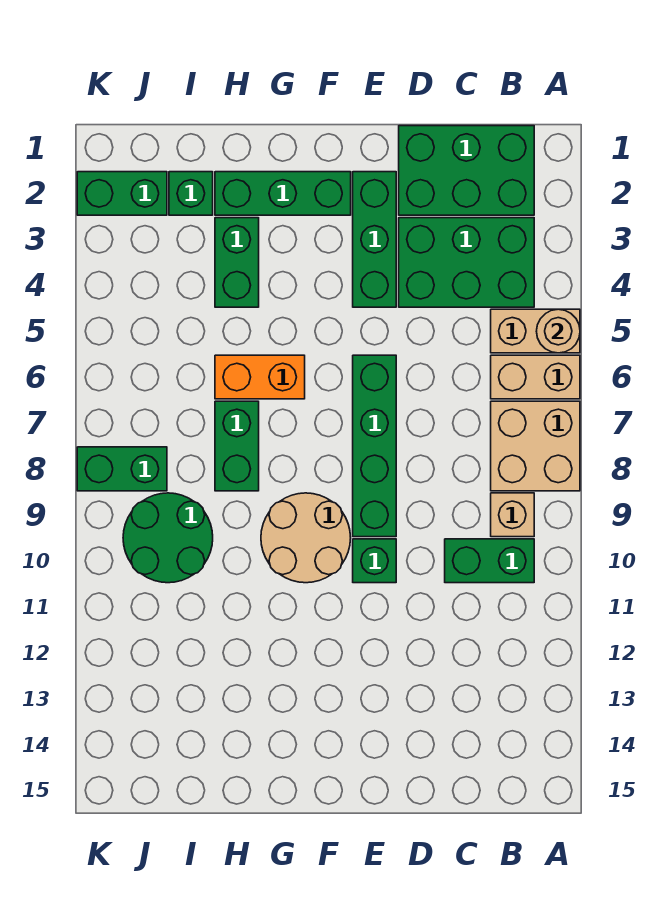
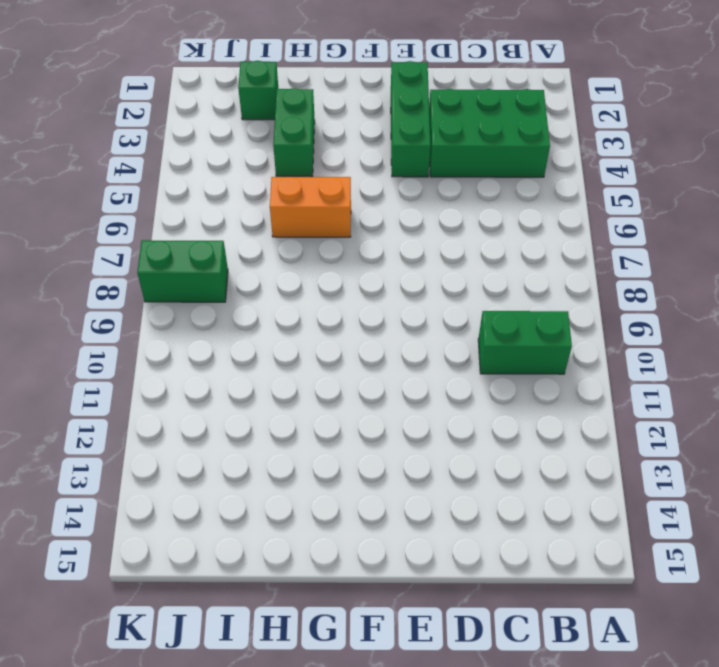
none -> tan 1x2 brick [491,309,580,353]
none -> tan 1x2 brick [491,355,580,399]
none -> tan 2x2 brick [491,401,580,491]

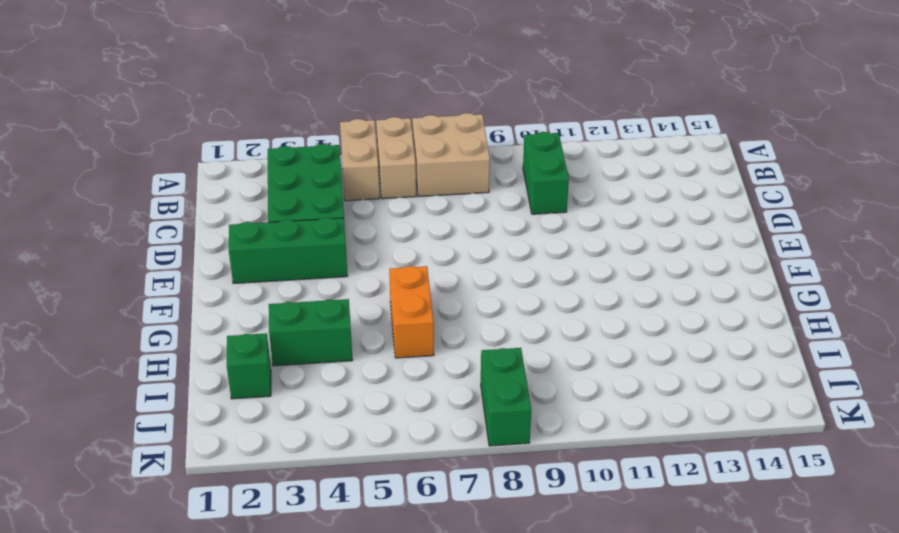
none -> green 2x3 brick [399,126,534,215]
none -> tan 1x1 brick [491,493,534,537]
none -> green 1x4 brick [353,355,396,537]

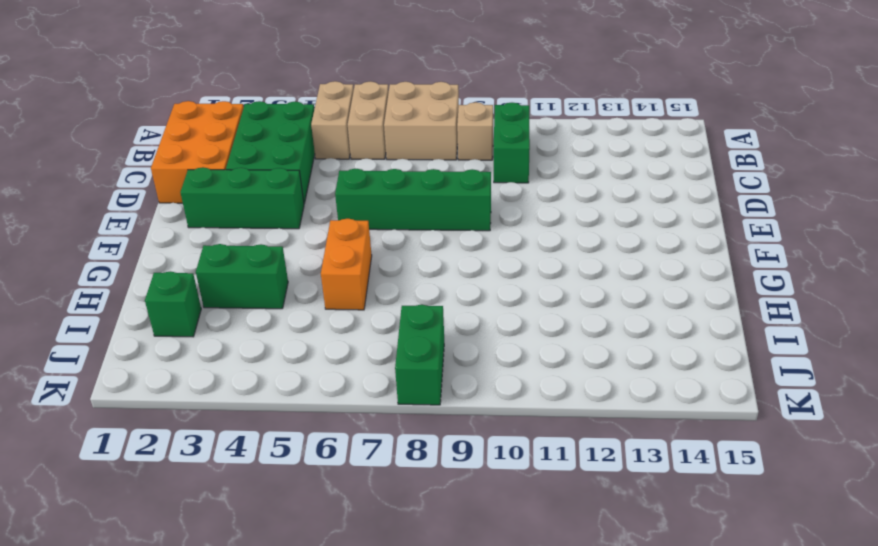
orange 2x3 brick [151,101,244,203] -> green 2x3 brick [399,126,534,215]
none -> green 1x1 brick [353,539,396,583]
none -> green 1x3 brick [215,172,351,215]
none -> tan 2x2 round brick [261,493,351,583]

